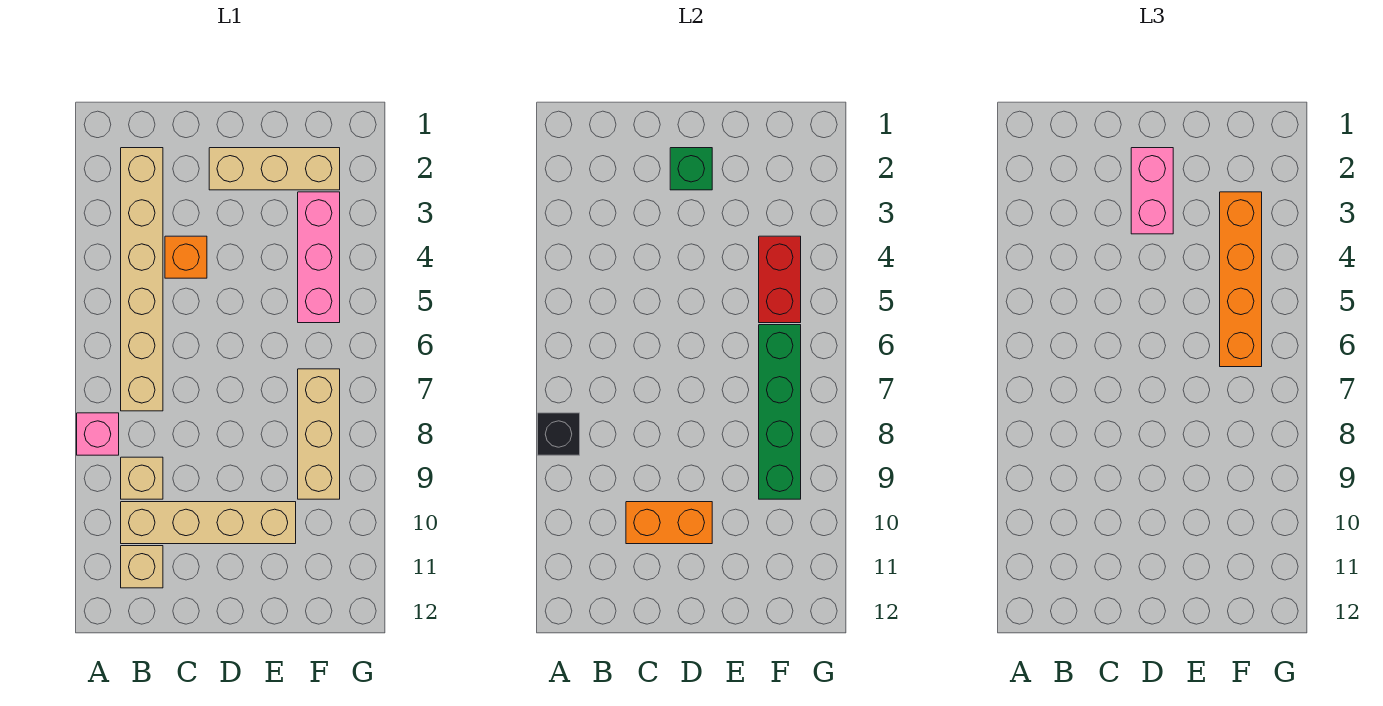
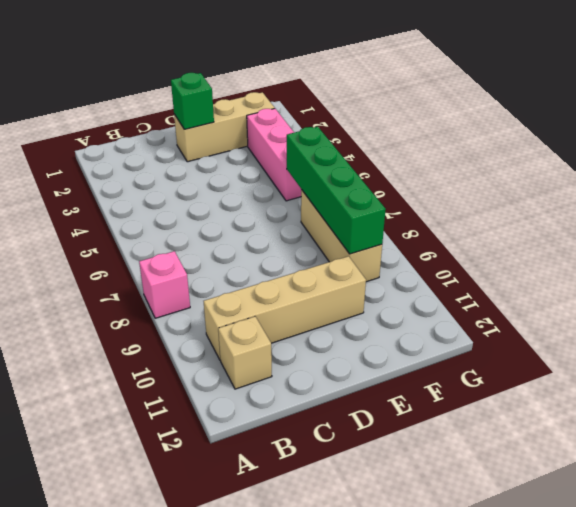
none -> tan 1x6 brick [121,148,163,411]
none -> tan 1x1 brick [121,457,163,499]
none -> orange 1x1 brick [165,236,207,278]

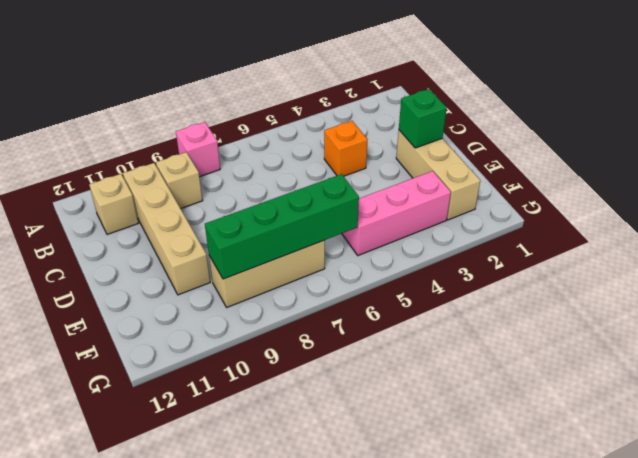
none -> tan 1x6 brick [121,148,163,411]
none -> black 1x1 brick [538,413,580,455]
none -> orange 1x2 brick [626,502,712,544]

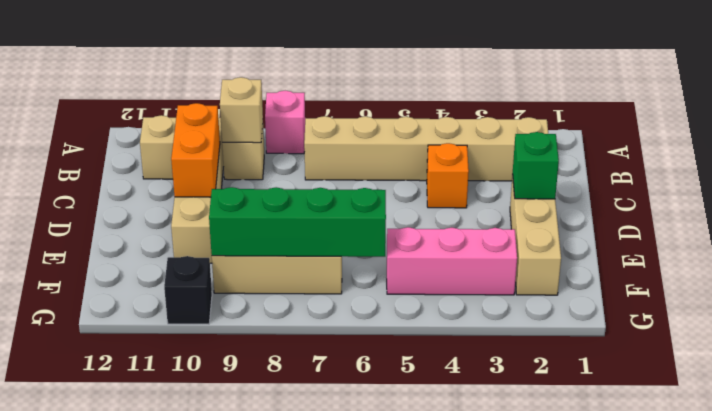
tan 1x1 brick [220,77,263,143] -> none
black 1x1 brick [164,256,212,324] -> black 1x1 brick moved to [538,413,580,455]
none -> red 1x2 brick [759,236,801,323]
none -> pink 1x2 brick [1131,148,1173,234]
none -> orange 1x4 brick [1220,192,1262,367]

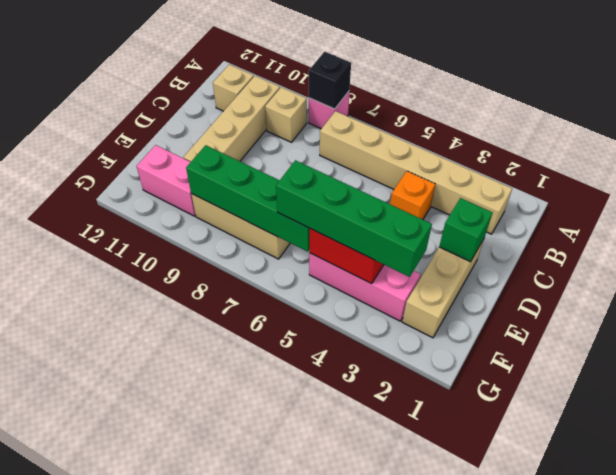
green 1x4 brick [276,160,432,277] -> orange 1x4 brick [1220,192,1262,367]
pink 1x2 brick [136,145,196,216] -> pink 1x2 brick moved to [1131,148,1173,234]
none -> orange 1x2 brick [626,502,712,544]

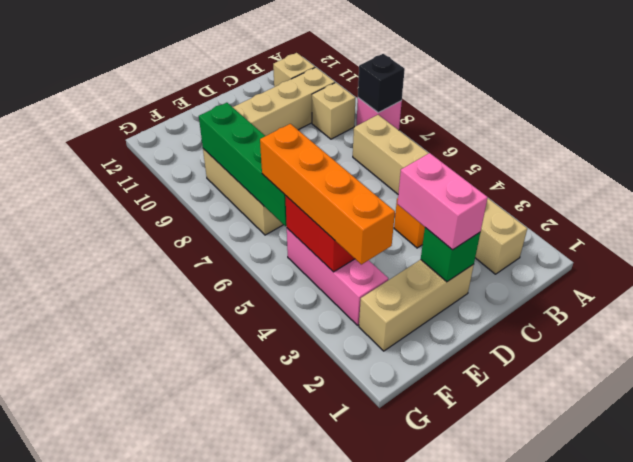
none -> orange 1x2 brick [626,502,712,544]

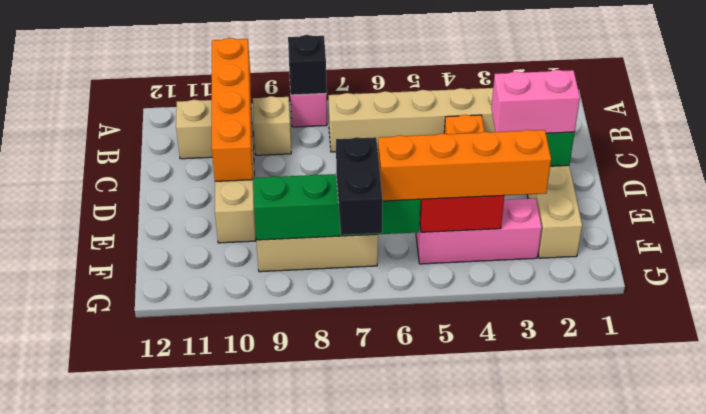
orange 1x4 brick [212,38,253,181] -> orange 1x2 brick [626,502,712,544]
black 1x2 brick [336,137,383,235] -> none

